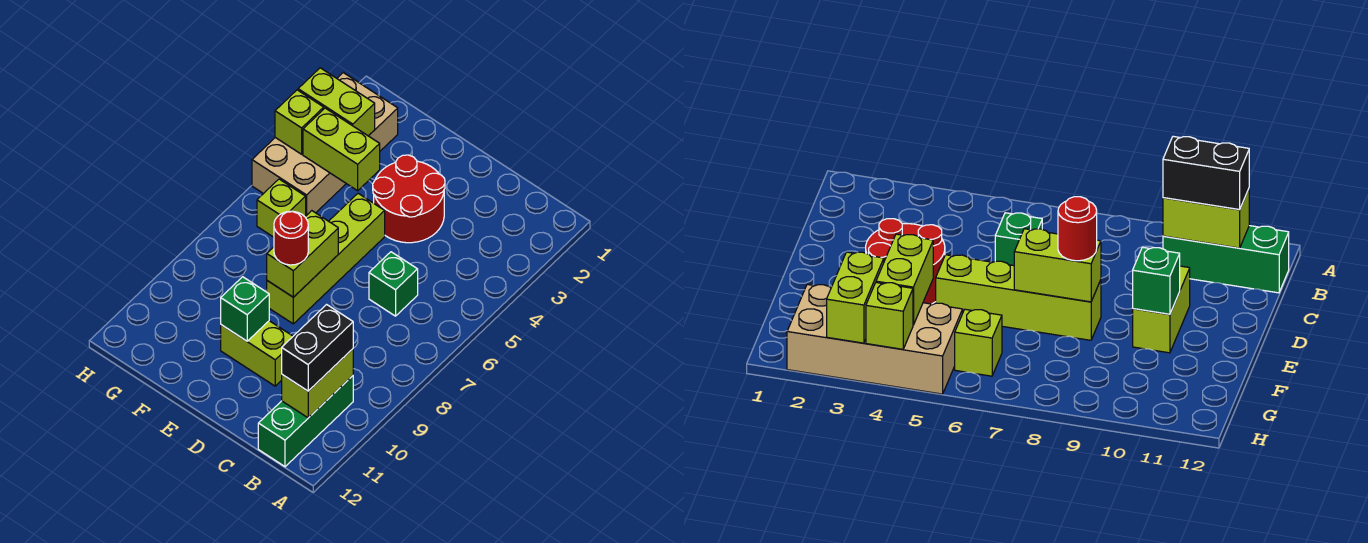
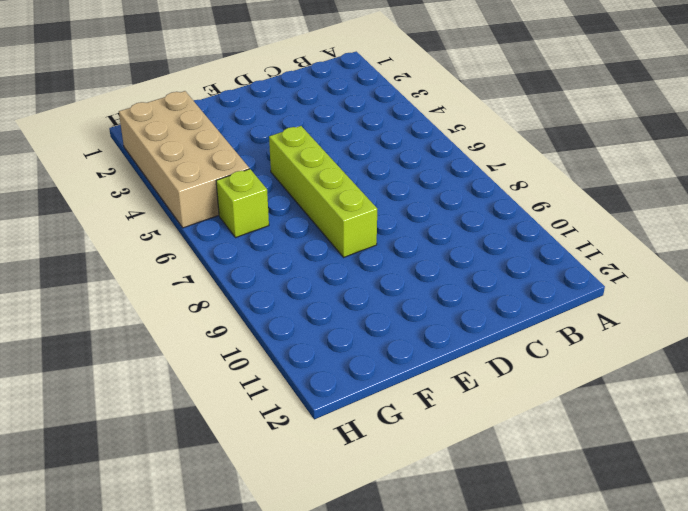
none -> green 1x3 brick [258,376,353,467]
none -> green 1x1 brick [369,252,418,316]
none -> red 2x2 round brick [373,155,445,243]

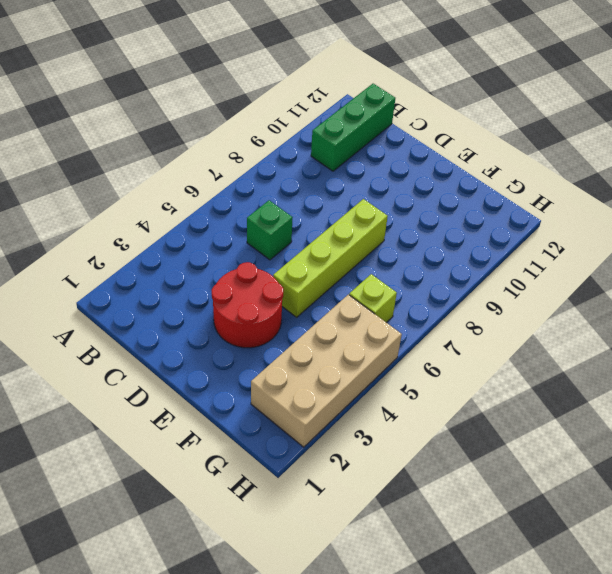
none -> lime 1x2 brick [221,321,293,386]
none -> lime 1x2 brick [282,349,353,418]
none -> lime 1x2 brick [267,211,338,297]

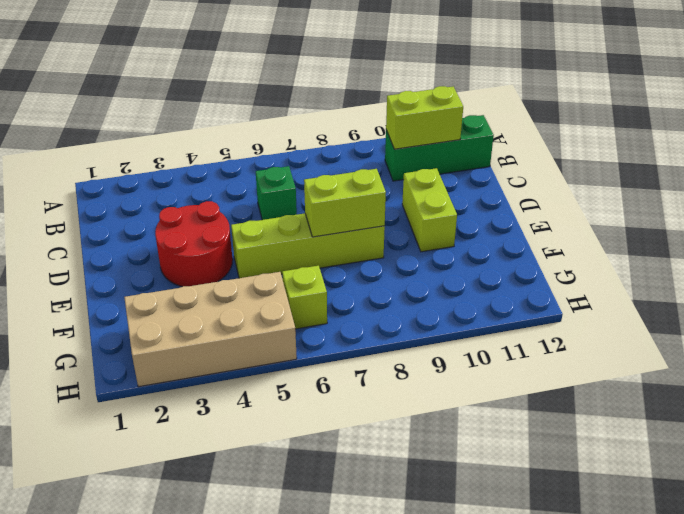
none -> green 1x1 brick [221,277,269,341]
none -> lime 1x2 brick [303,108,380,191]
none -> lime 1x2 brick [298,68,375,136]

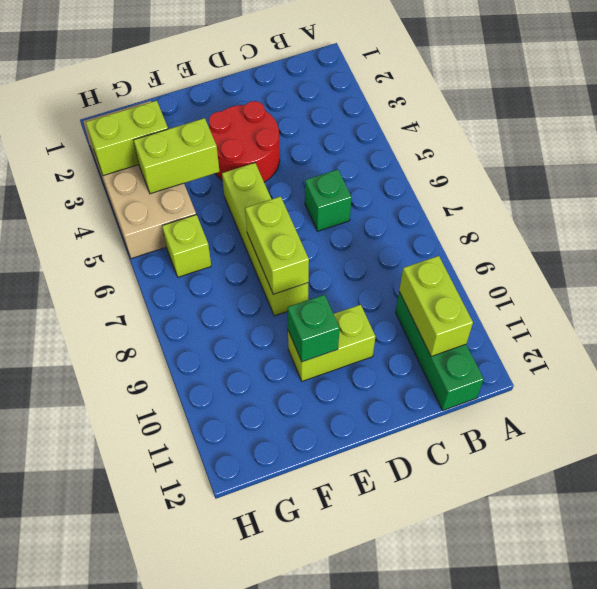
none -> lime 1x1 brick [275,90,324,154]
none -> black 1x2 brick [282,305,353,391]
none -> red 1x1 round brick [274,211,308,265]

